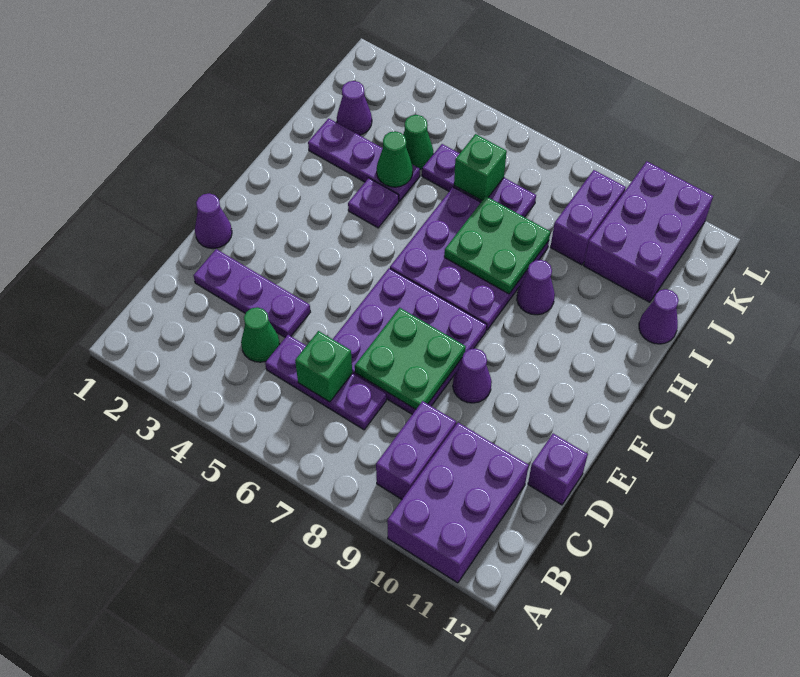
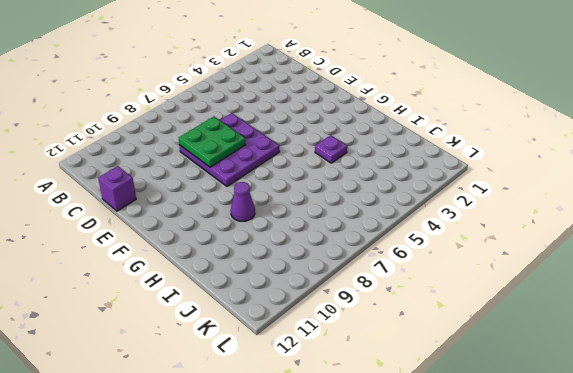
none -> purple 2x3 brick [387,423,529,583]
none -> purple 1x2 brick [376,401,456,499]
none -> green 1x1 cone [241,307,280,362]

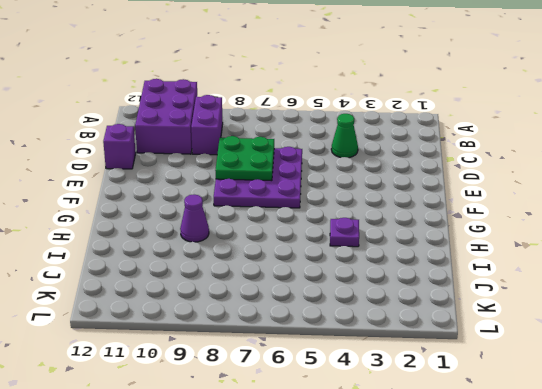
none -> purple 1x3 plate [265,335,386,430]
none -> purple 1x3 plate [193,249,310,337]
none -> purple 1x1 cone [195,193,232,249]

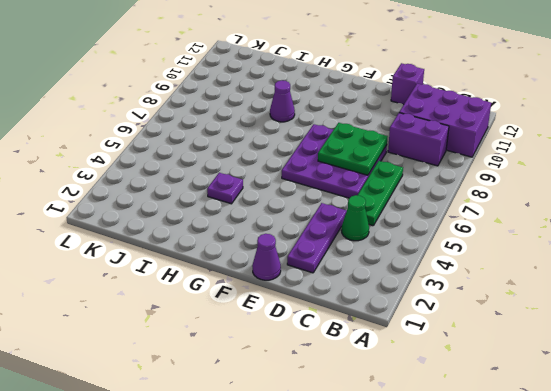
green 1x3 plate [357,161,403,226] -> purple 1x3 plate [265,335,386,430]
none -> purple 1x1 cone [453,348,492,403]
none -> purple 3x3 plate [390,187,549,330]
none -> purple 1x3 plate [308,118,420,201]

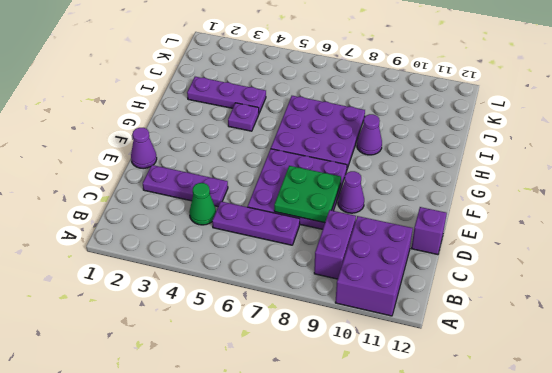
none -> purple 1x1 cone [639,289,679,344]
none -> purple 1x1 cone [337,81,372,135]
none -> green 1x1 cone [403,115,433,169]

